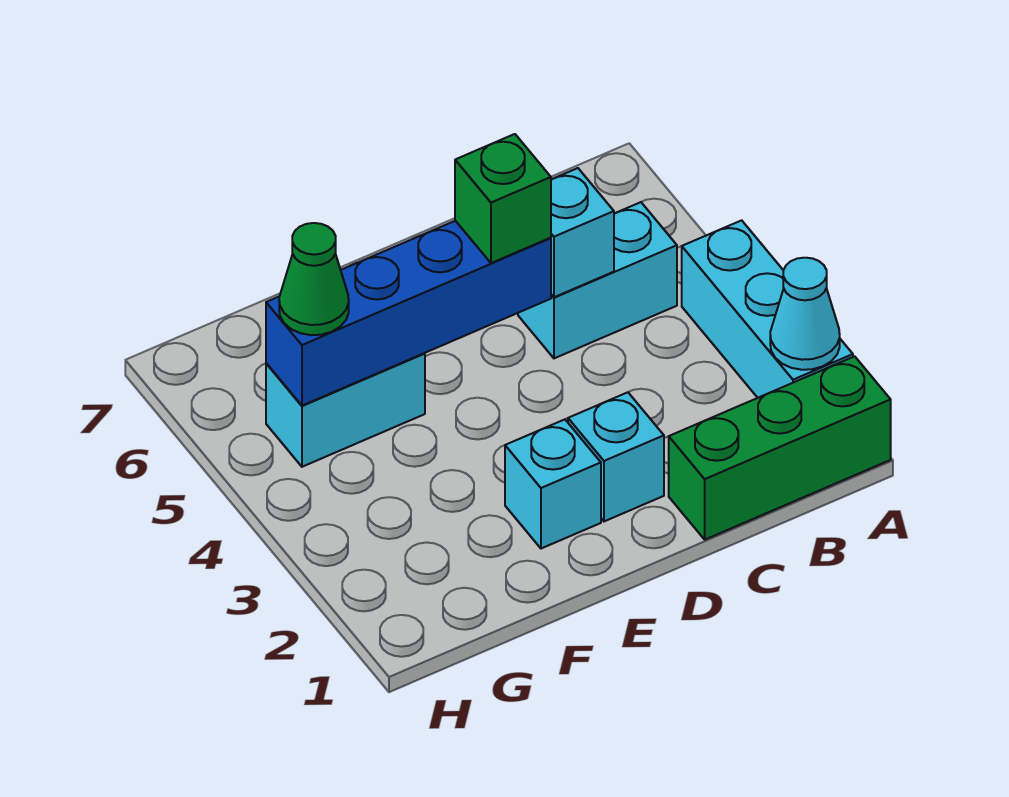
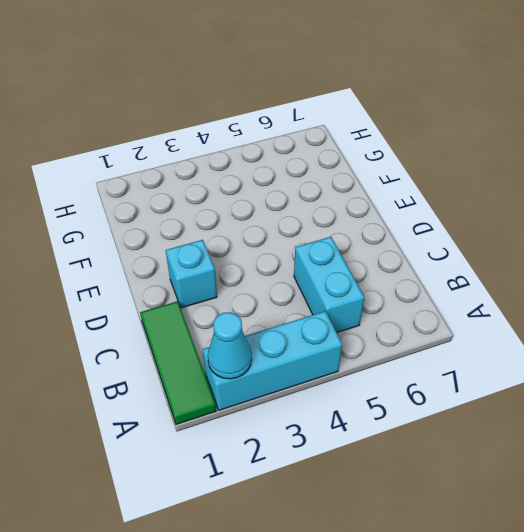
green 1x3 tile [140,301,216,424] -> green 1x3 brick [669,356,891,540]
none -> cyan 1x1 brick [505,419,601,549]
none -> cyan 1x2 brick [266,353,425,467]

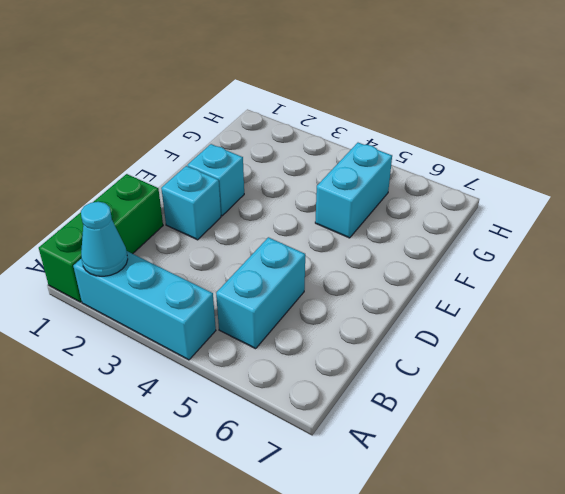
none -> cyan 1x1 brick [551,168,614,297]
none -> blue 1x4 brick [266,221,551,406]

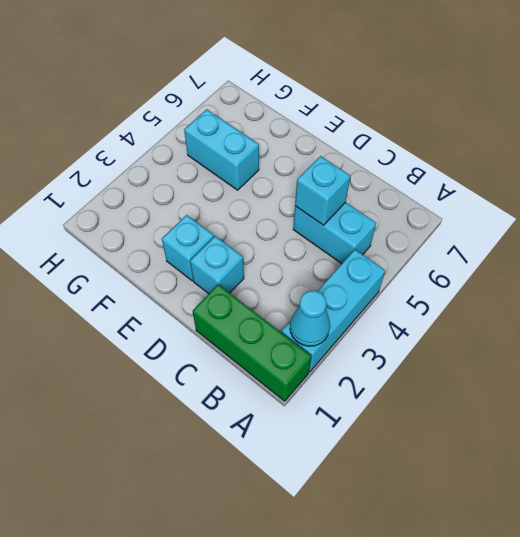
none -> blue 1x4 brick [266,221,551,406]
none -> green 1x1 brick [455,134,551,263]

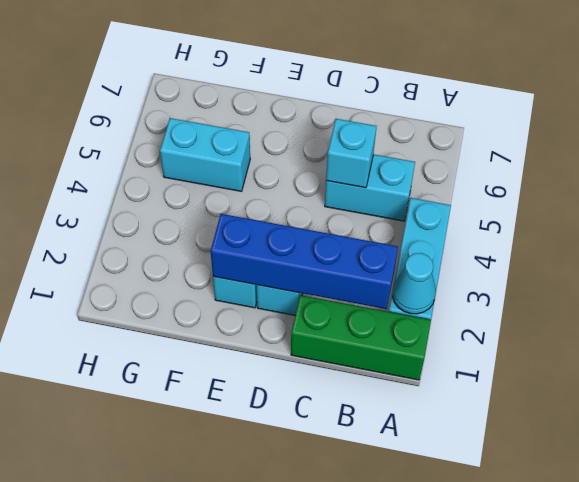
blue 1x4 brick [211,214,398,309] -> blue 1x4 brick moved to [266,221,551,406]
none -> green 1x1 brick [455,134,551,263]
none -> green 1x1 cone [279,223,349,335]

